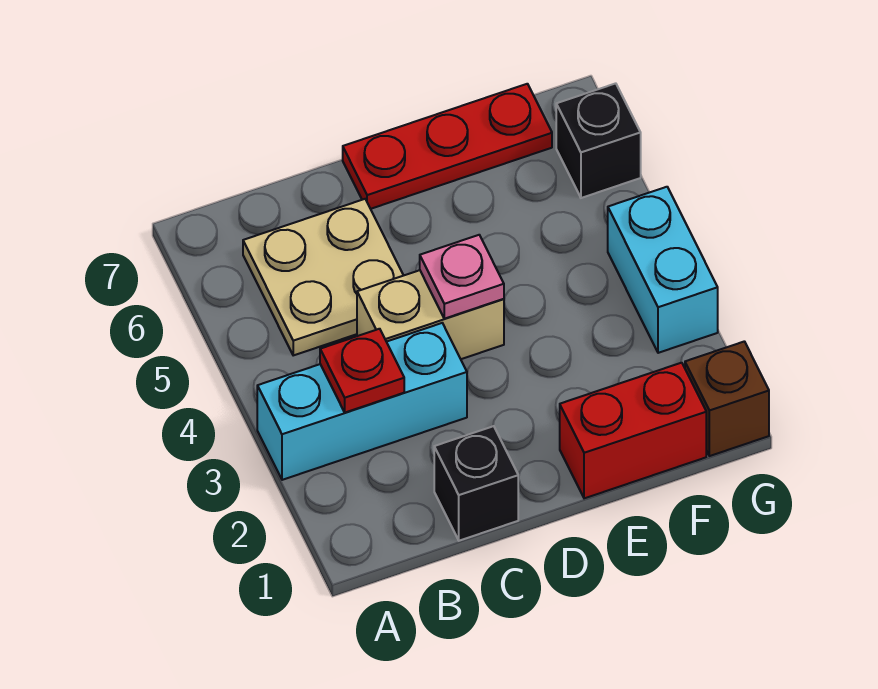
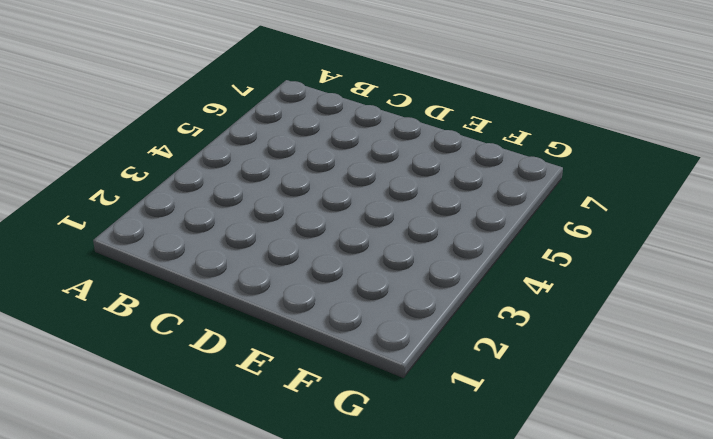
none -> cyan 1x3 brick [257,323,467,480]
none -> tan 2x2 plate [243,199,404,355]

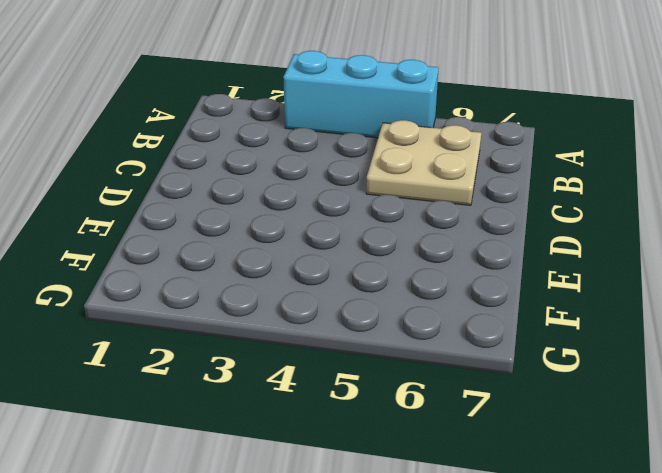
cyan 1x3 brick [283,51,439,138] -> cyan 1x3 brick turned to [257,323,467,480]
none -> black 1x1 brick [434,426,518,541]
none -> tan 1x2 brick [357,270,504,359]

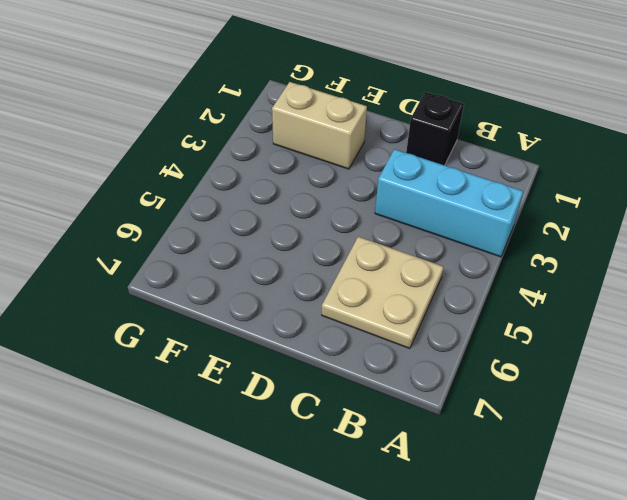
tan 1x2 brick [272,82,367,169] -> tan 1x2 brick moved to [357,270,504,359]
none -> red 1x3 plate [343,84,552,209]
none -> red 1x2 brick [560,363,706,498]

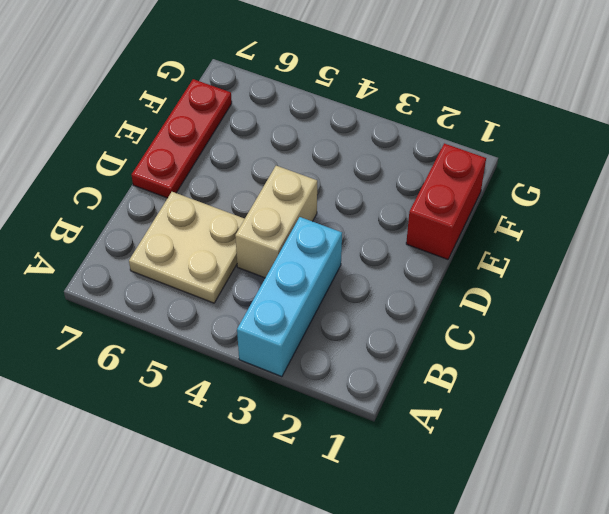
none -> black 1x1 brick [434,426,518,541]
none -> brown 1x1 brick [685,341,769,456]

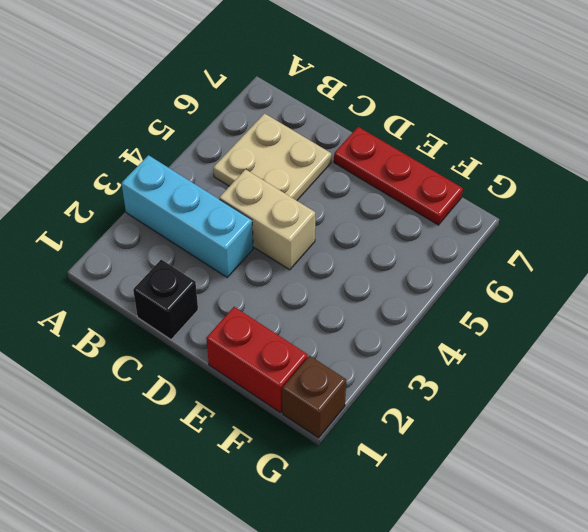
none -> cyan 1x2 brick [608,187,718,353]
none -> black 1x1 brick [556,83,641,198]

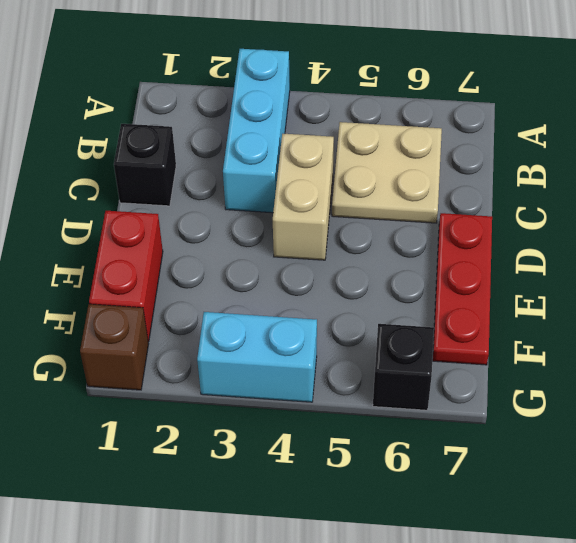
none -> red 1x1 plate [320,329,404,413]
none -> pink 1x1 plate [420,235,504,319]

